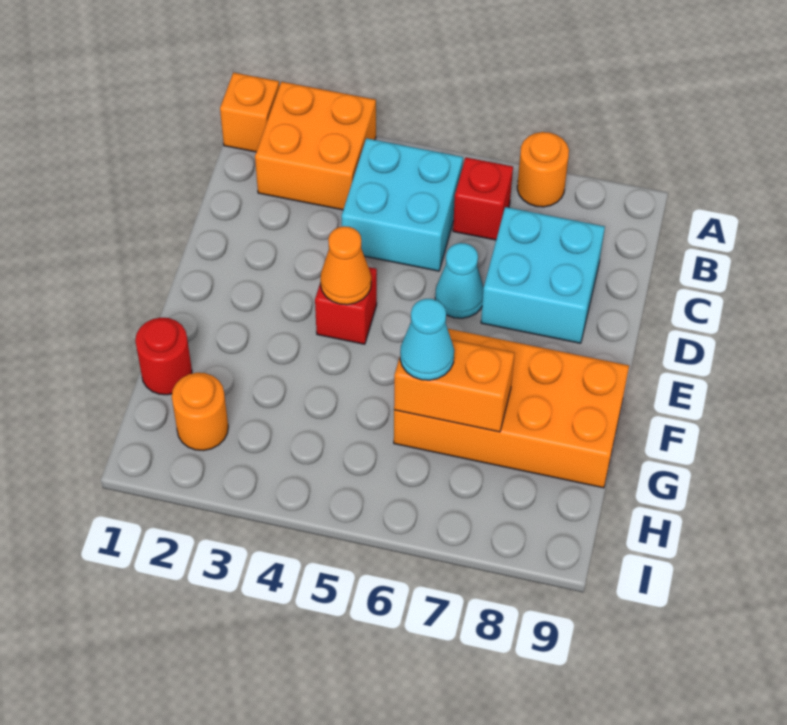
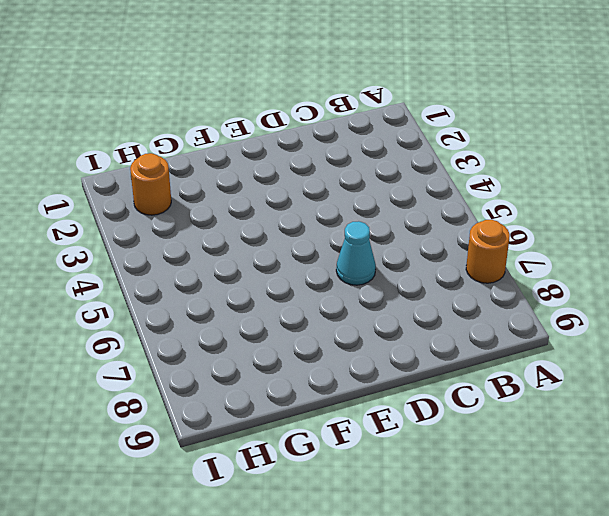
none -> orange 1x1 brick [220,73,279,152]
none -> orange 2x2 brick [255,82,376,210]
none -> cyan 2x2 brick [342,138,463,271]

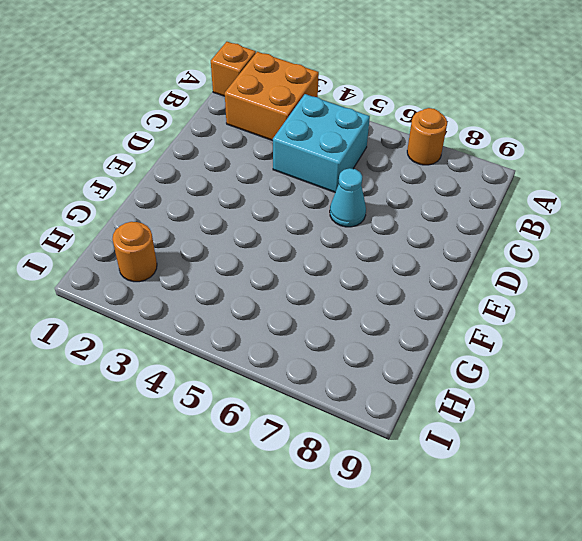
none -> red 1x1 brick [453,157,513,240]
none -> cyan 2x2 brick [481,207,605,343]
none -> red 1x1 brick [315,267,377,344]

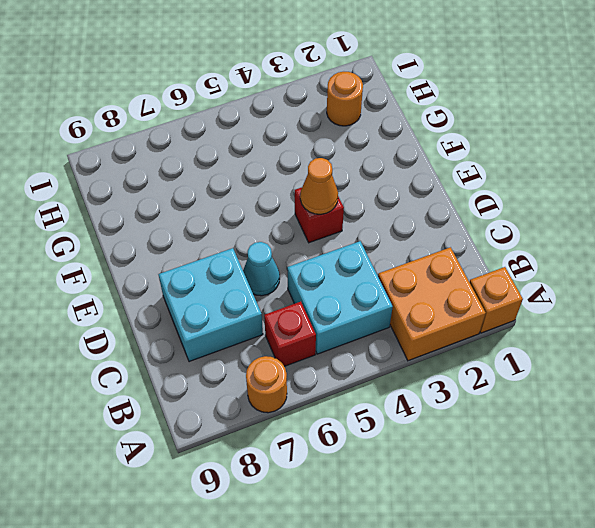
none -> orange 2x4 brick [394,329,629,488]
none -> red 1x1 round brick [135,318,192,395]
none -> orange 1x2 brick [394,340,515,432]

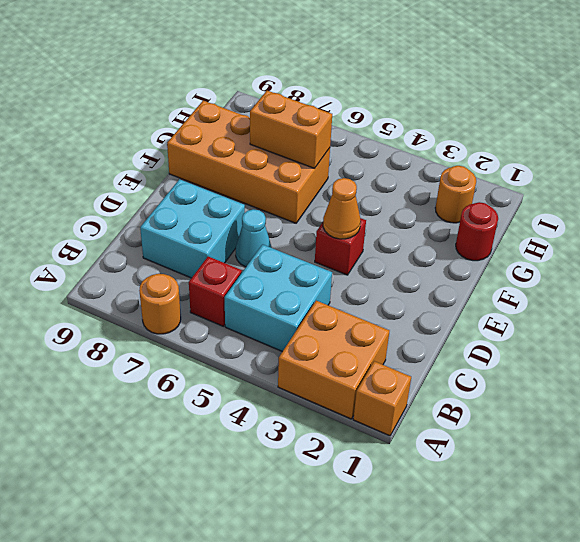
none -> cyan 1x1 cone [400,299,454,380]

